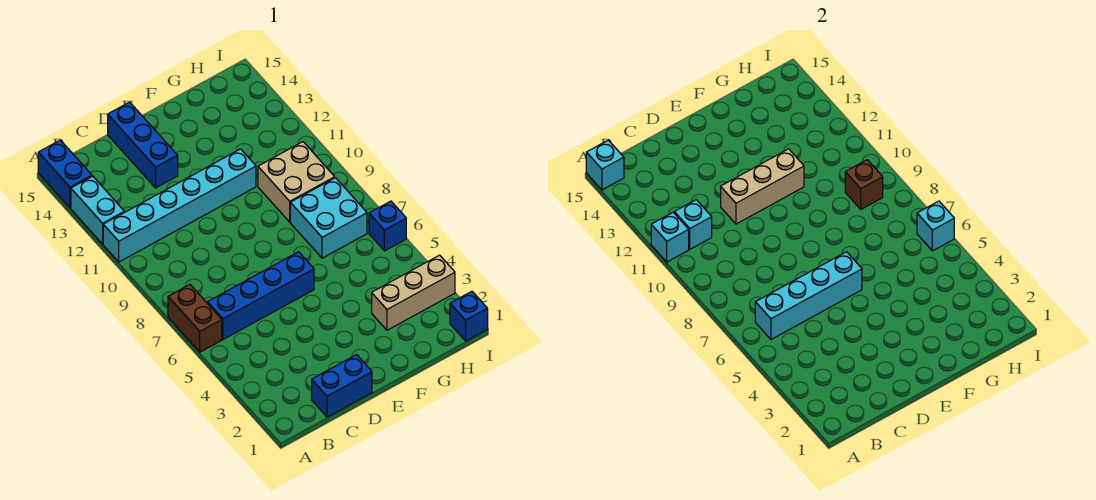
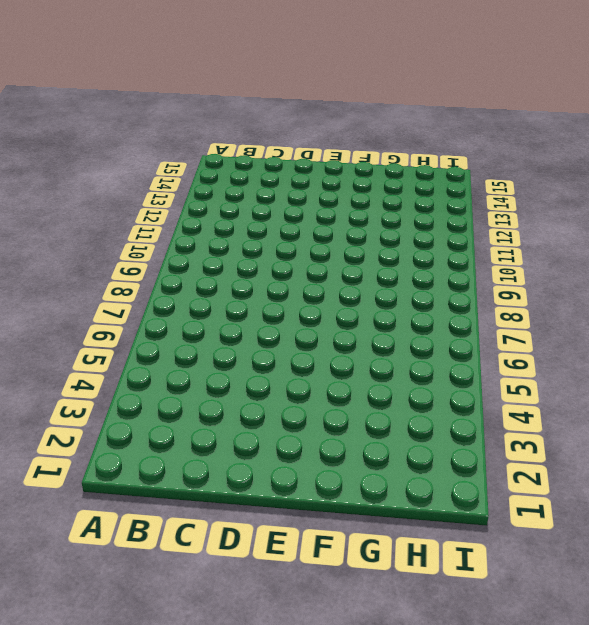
none -> brown 1x2 brick [168,285,222,352]
none -> cyan 1x6 brick [103,149,256,262]
none -> cyan 1x2 brick [71,176,124,244]

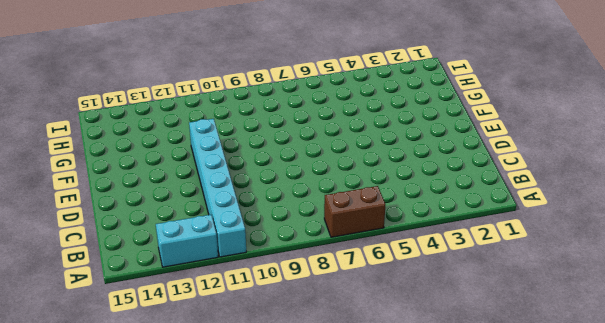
none -> blue 1x2 brick [38,140,92,208]
none -> blue 1x4 brick [207,252,314,339]
none -> blue 1x2 brick [312,355,372,417]

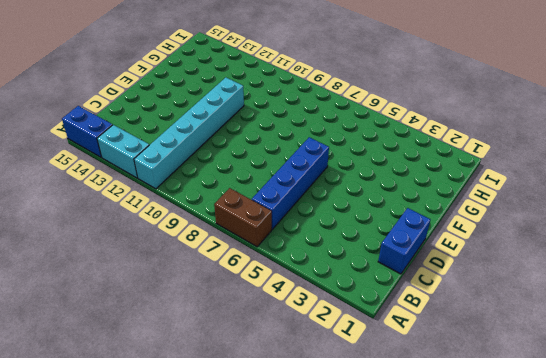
none -> blue 1x3 brick [108,102,178,188]
none -> tan 1x3 brick [372,255,455,330]
none -> cyan 2x2 brick [290,178,367,258]

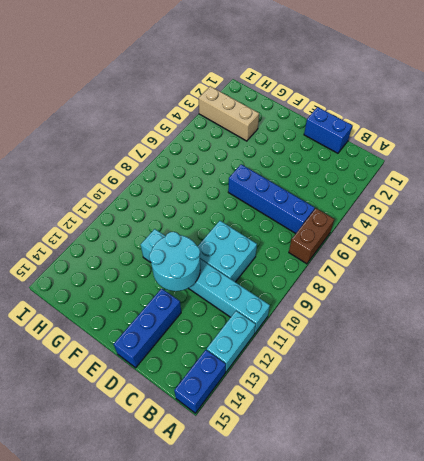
cyan 2x2 brick [198,221,257,282] -> cyan 2x2 brick moved to [290,178,367,258]
cyan 2x2 round brick [149,232,200,291] -> tan 1x3 brick [721,149,804,224]
none -> tan 2x2 brick [258,142,335,222]
none -> blue 1x1 brick [450,291,488,341]
none -> blue 1x1 brick [369,201,406,251]

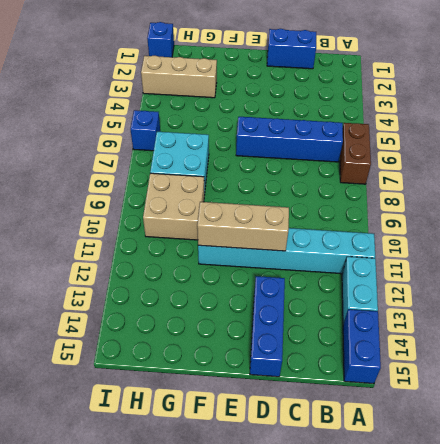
none -> cyan 1x1 brick [651,212,689,262]
none -> cyan 1x1 brick [586,140,624,190]
none -> cyan 1x4 brick [755,252,862,339]

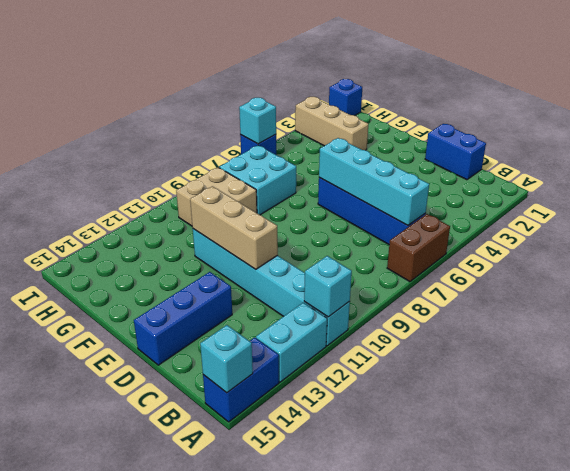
none -> cyan 1x1 brick [674,200,712,249]
none -> brown 1x1 brick [845,160,883,209]

